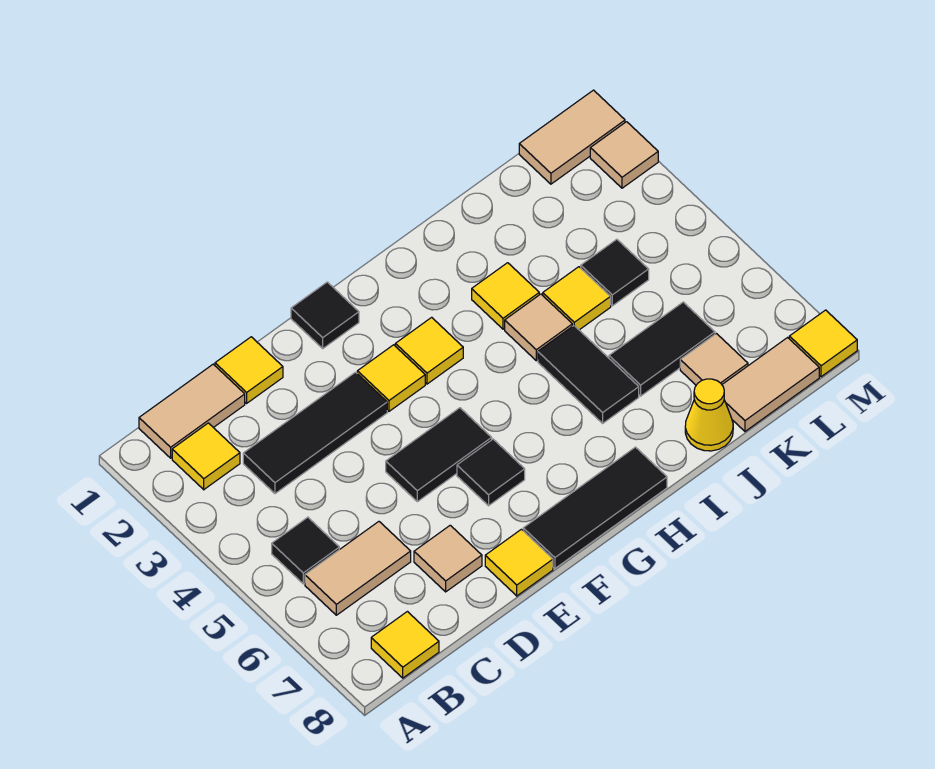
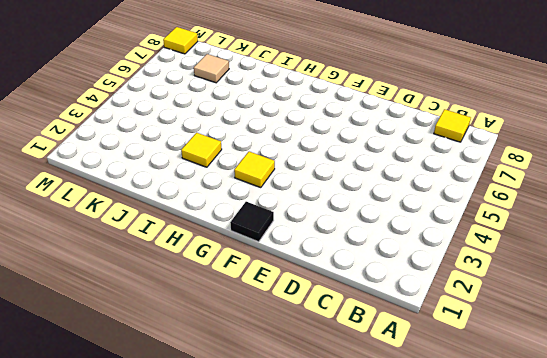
none -> tan 1x2 tile [139,364,245,458]
none -> yellow 1x1 tile [172,423,240,490]
none -> black 1x1 tile [272,517,339,584]

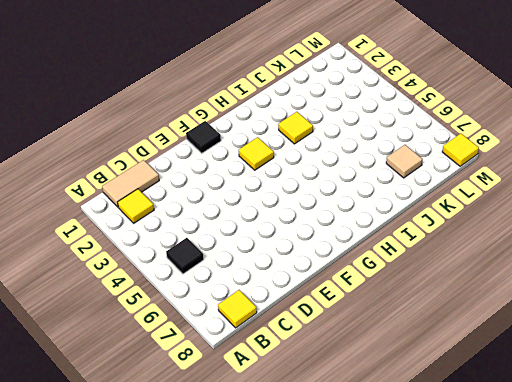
none -> tan 1x2 tile [305,522,411,615]
none -> black 1x3 tile [243,372,387,494]
none -> yellow 1x1 tile [215,337,283,403]

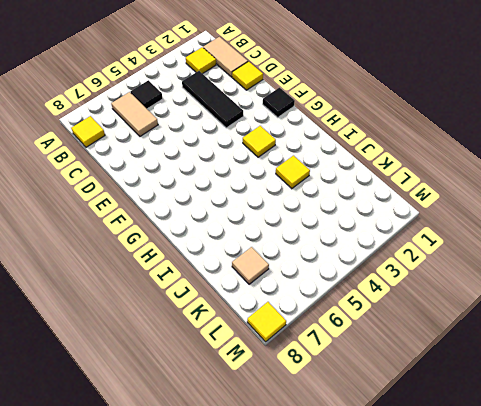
none -> tan 1x1 tile [414,525,482,592]
none -> black 1x2 tile [386,408,492,502]
none -> yellow 1x1 tile [485,529,553,596]

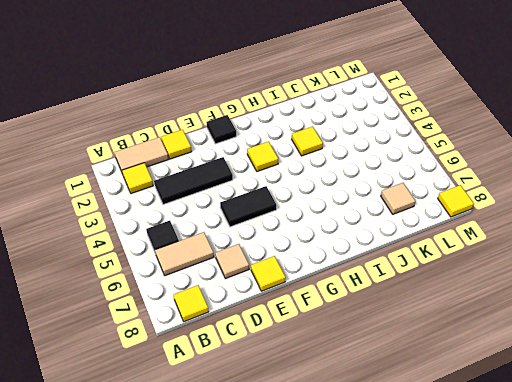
none -> yellow 1x1 tile [357,345,425,411]
none -> black 1x1 tile [457,439,525,506]
none -> black 1x3 tile [523,447,667,568]

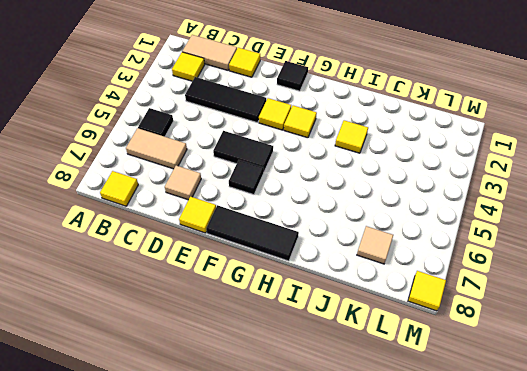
none -> tan 1x1 tile [505,294,572,361]
none -> black 1x2 tile [538,326,639,423]
none -> yellow 1x1 tile [543,267,611,330]

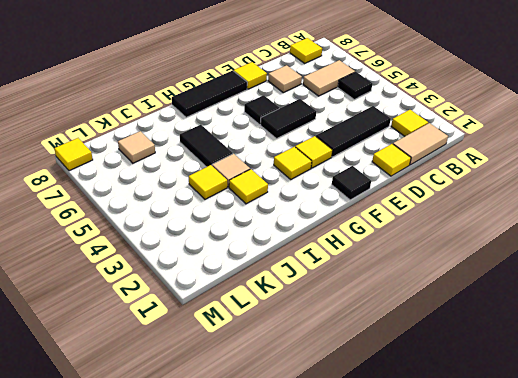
none -> black 1x2 tile [609,302,715,396]
none -> yellow 1x1 cone [685,379,733,451]
none -> black 1x1 tile [581,239,649,306]

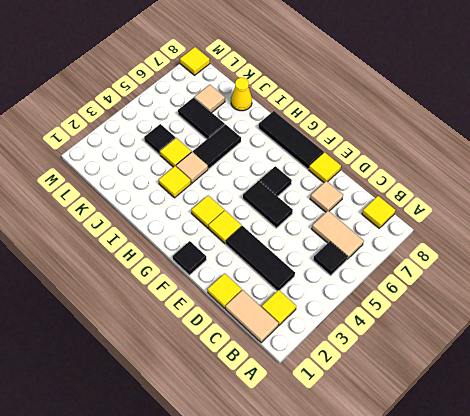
none -> tan 1x2 tile [722,338,819,431]
none -> tan 1x2 tile [519,90,625,184]
none -> tan 1x1 tile [590,122,658,188]

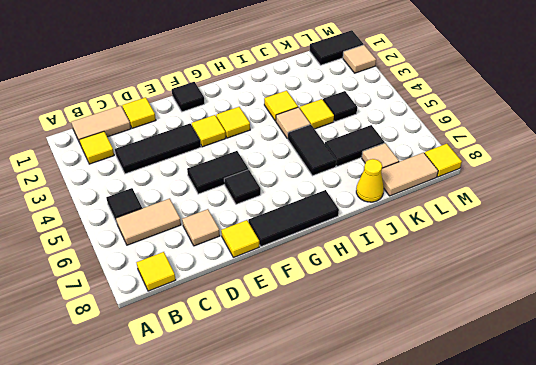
black 1x2 tile [310,30,364,65] -> tan 1x2 tile [519,90,625,184]

